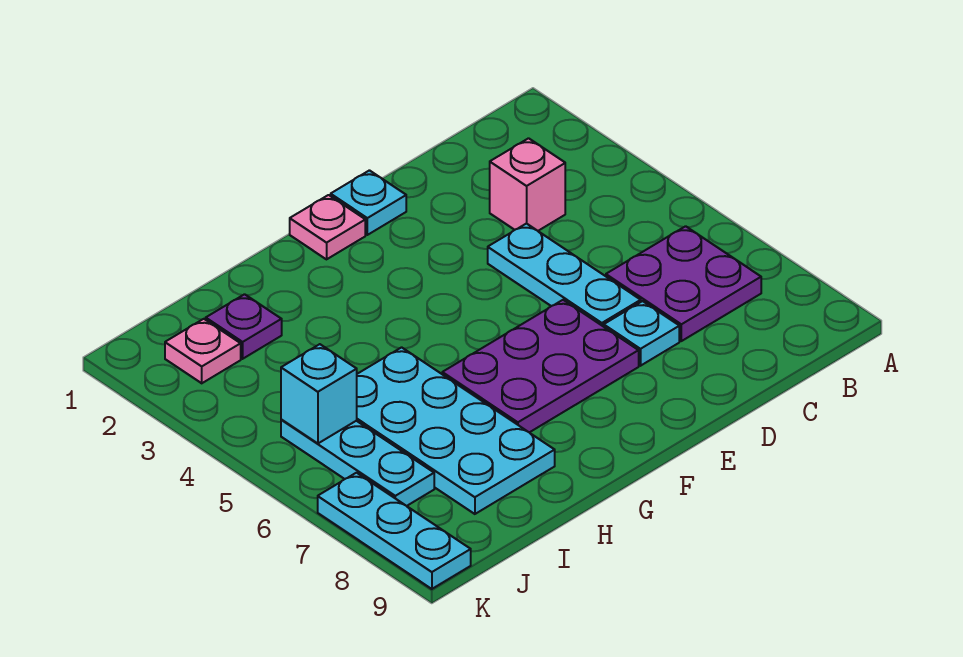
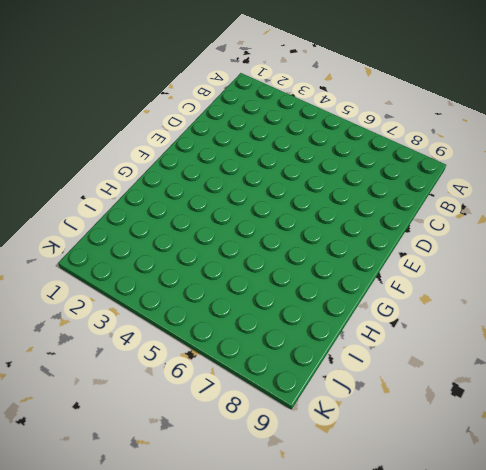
none -> purple 2x2 plate [606,226,761,341]
none -> pink 1x1 brick [490,138,565,231]
none -> cyan 1x3 plate [488,223,641,327]

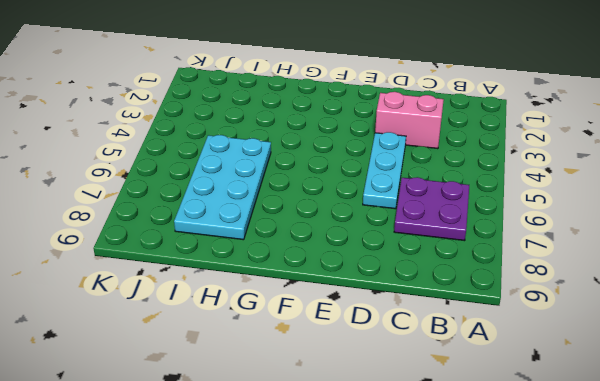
pink 1x2 brick [375,92,444,149] -> pink 1x1 brick [490,138,565,231]
none -> cyan 1x1 plate [604,301,679,366]
none -> cyan 1x1 plate [331,170,406,235]
none -> purple 2x3 plate [442,300,639,432]

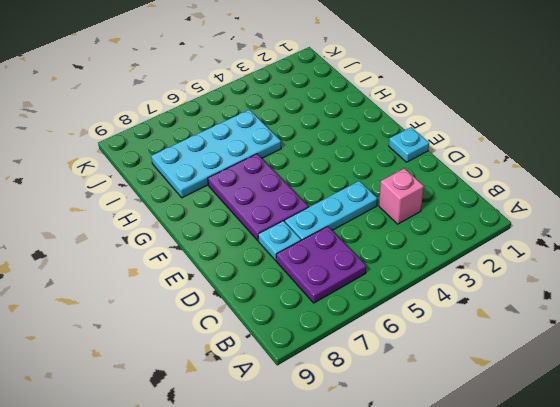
none -> pink 1x1 plate [290,195,365,259]
none -> purple 1x1 plate [206,294,282,359]
none -> pink 1x1 plate [165,319,241,383]

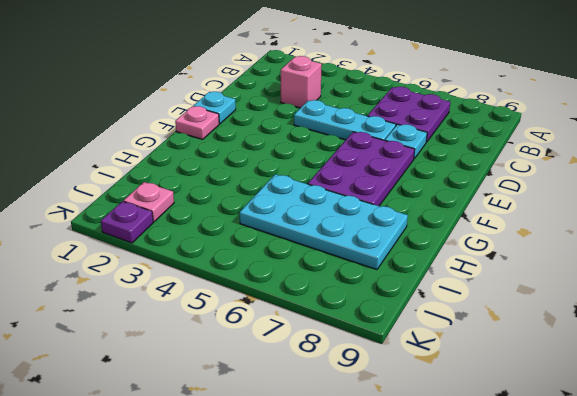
purple 1x1 plate [101,201,153,243] -> purple 1x1 plate moved to [206,294,282,359]
none -> cyan 1x3 plate [281,420,434,506]
none -> cyan 1x3 plate [318,473,471,589]
none -> cyan 1x1 brick [281,344,357,443]

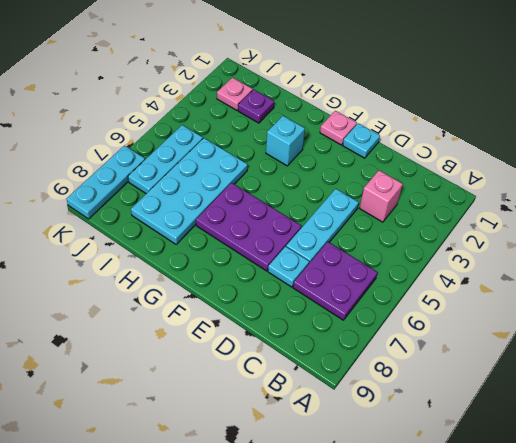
cyan 1x1 brick [266,116,305,166] -> cyan 1x1 brick moved to [281,344,357,443]

